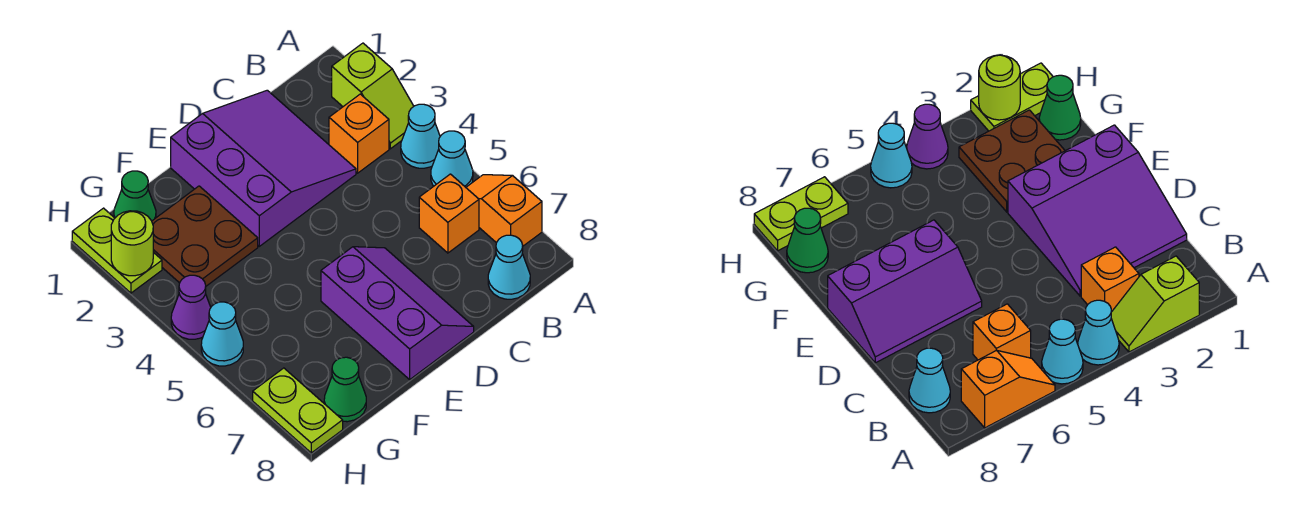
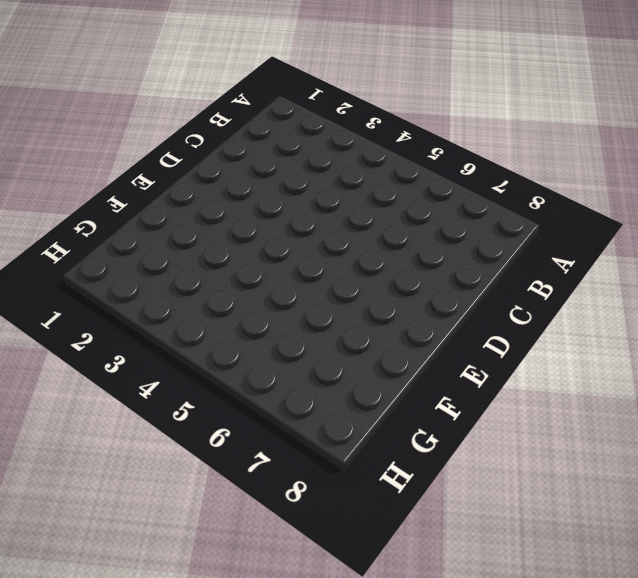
none -> lime 1x2 slope [332,43,414,149]
none -> cyan 1x1 cone [401,104,440,168]
none -> cyan 1x1 cone [431,131,473,187]

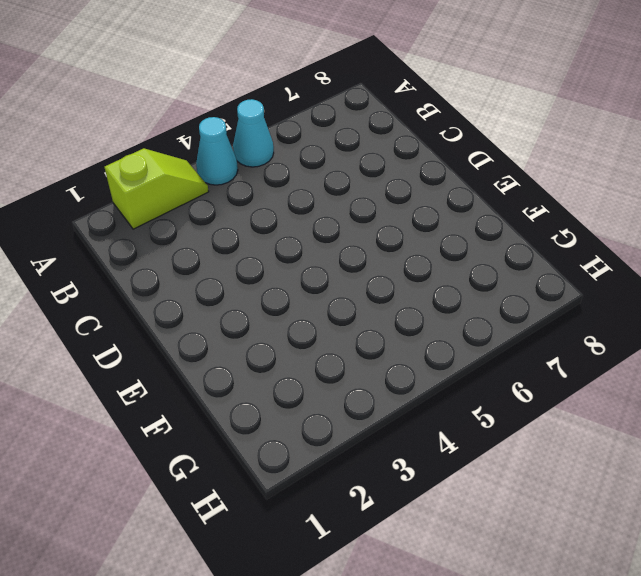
none -> orange 1x2 slope [466,175,542,246]
none -> orange 1x1 brick [329,94,389,173]
none -> orange 1x1 brick [419,174,479,253]

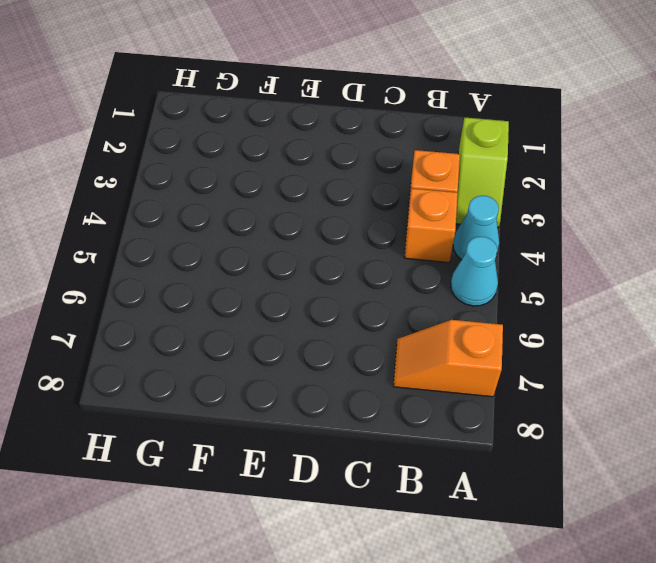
orange 1x2 slope [393,320,503,397] -> orange 1x2 slope turned to [466,175,542,246]
orange 1x1 brick [404,188,458,262] -> orange 1x1 brick moved to [419,174,479,253]
none -> cyan 1x1 cone [488,235,530,299]
none -> purple 3x3 slope [171,90,356,246]
none -> purple 2x3 slope [321,247,474,379]

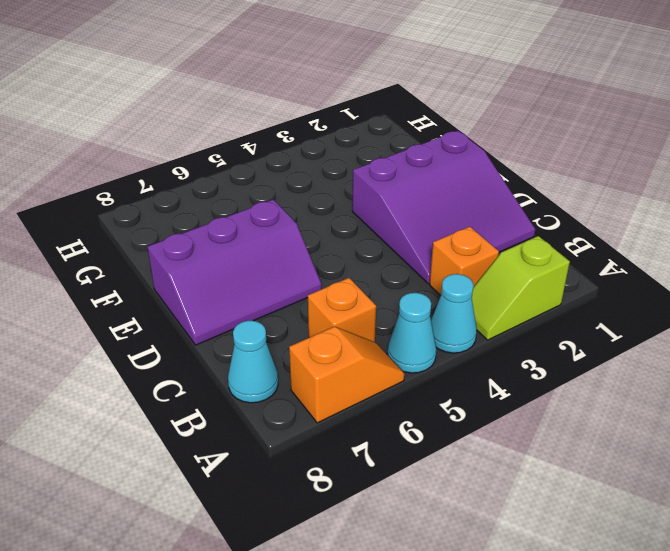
none -> brown 2x2 plate [152,186,258,286]
none -> green 1x1 cone [114,171,156,221]
none -> green 1x1 cone [324,357,366,422]

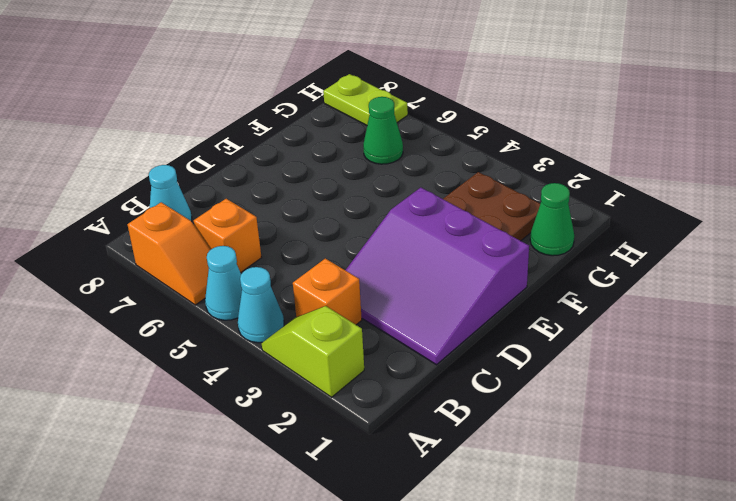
green 1x1 cone [363,97,403,164] -> green 1x1 cone moved to [324,357,366,422]
none -> purple 2x3 slope [321,247,474,379]
none -> lime 1x2 plate [72,208,162,293]
none -> purple 1x1 cone [171,275,211,339]

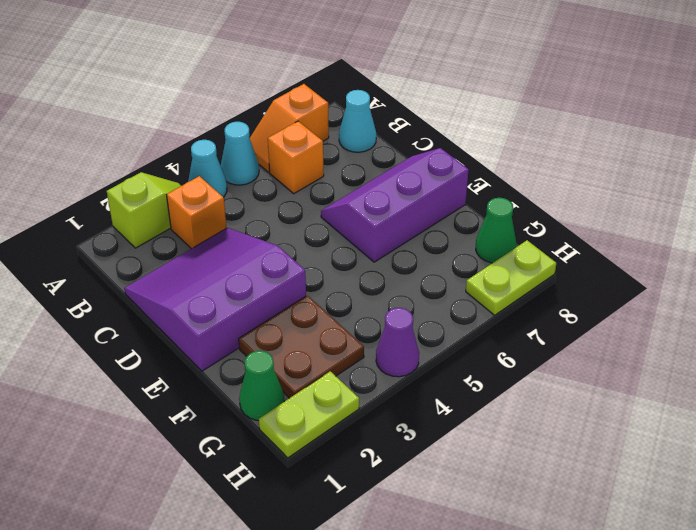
none -> cyan 1x1 cone [201,302,243,366]
none -> lime 1x1 round brick [111,211,153,276]

